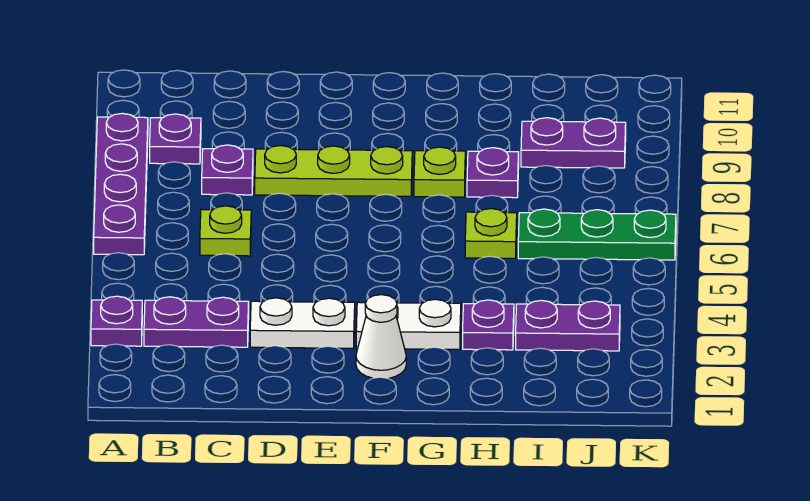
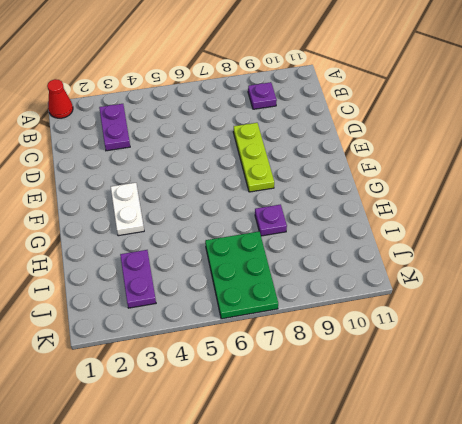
red 1x1 cone [47,79,73,118] -> none
green 2x3 plate [205,232,278,319] -> green 1x3 plate [518,209,676,260]
none -> purple 1x1 plate [91,296,142,346]
none -> purple 1x4 plate [94,113,148,255]
none -> lime 1x1 plate [200,206,251,256]

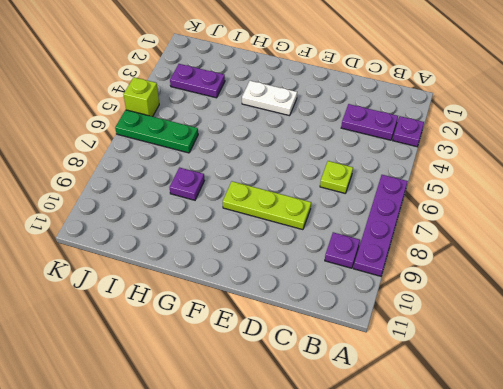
lime 1x1 brick [124,77,159,117] -> none
none -> purple 1x1 plate [202,145,253,195]
none -> white 1x2 plate [250,298,355,348]
none -> white 1x1 cone [356,295,406,378]

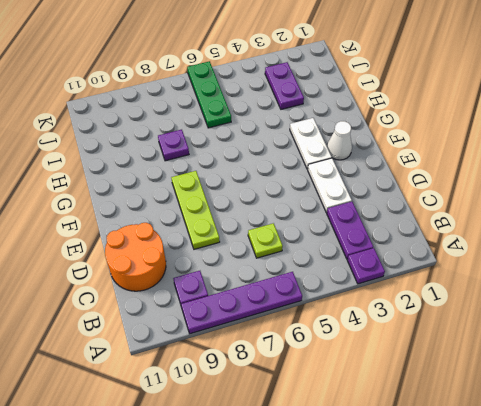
orange 2x2 round brick [105,223,166,291] -> none
none -> purple 1x1 plate [202,145,253,195]
none -> lime 1x1 plate [414,147,465,197]
none -> purple 1x1 plate [463,300,514,350]

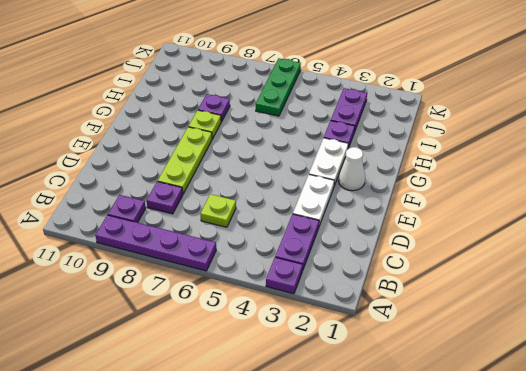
none -> lime 1x1 plate [465,209,517,258]
none -> purple 1x2 plate [521,118,626,168]

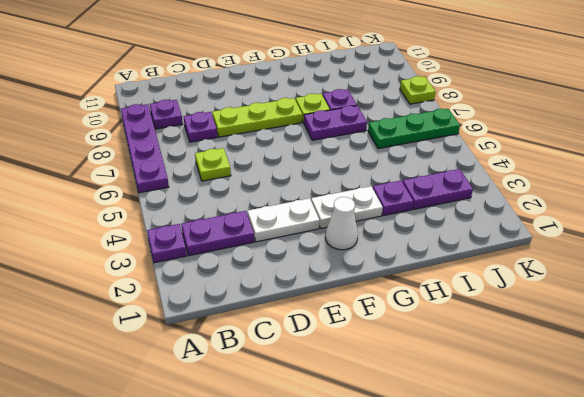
purple 1x2 plate [303,106,367,140] -> purple 1x2 plate moved to [521,118,626,168]
lime 1x1 plate [400,76,436,104] -> lime 1x1 plate moved to [465,209,517,258]

